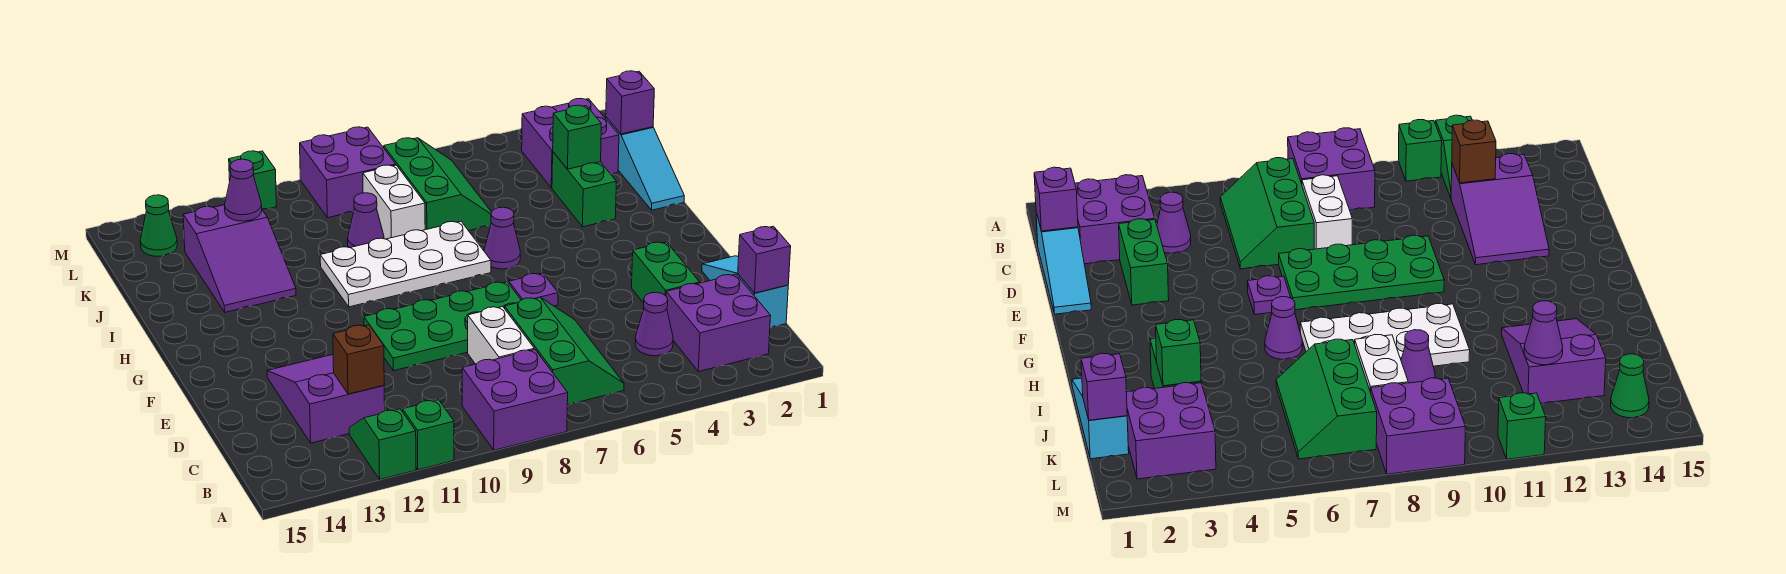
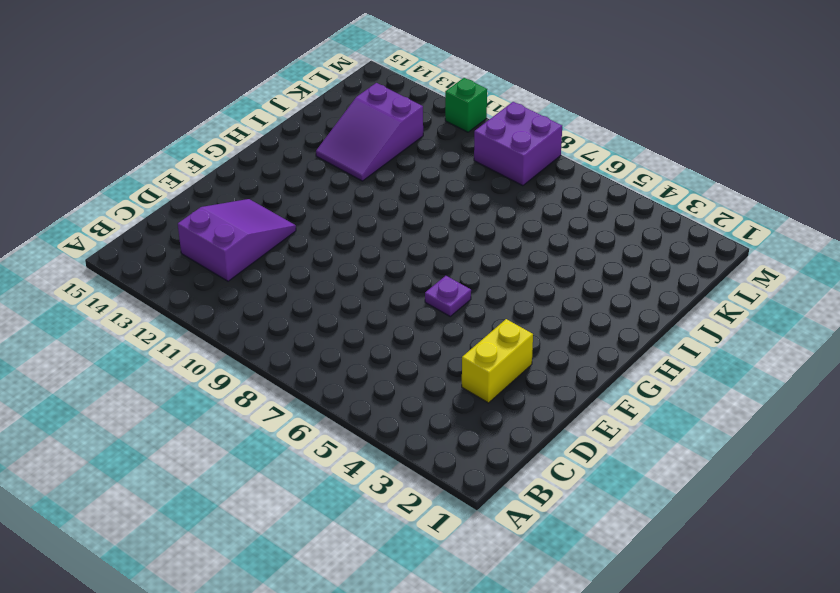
yellow 1x2 brick [462,319,533,403] -> green 1x2 brick [632,242,700,303]
none -> purple 2x2 brick [462,349,568,450]
none -> green 1x1 brick [403,400,454,470]
none -> green 1x2 slope [349,409,416,479]

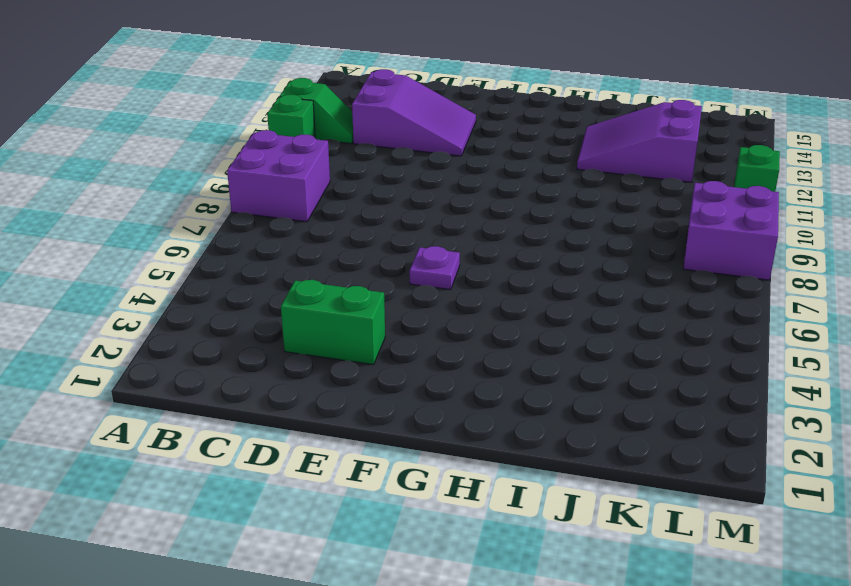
none -> purple 2x2 brick [666,274,771,372]
none -> green 2x3 slope [505,297,624,405]
none -> cyan 1x3 slope [702,256,788,328]

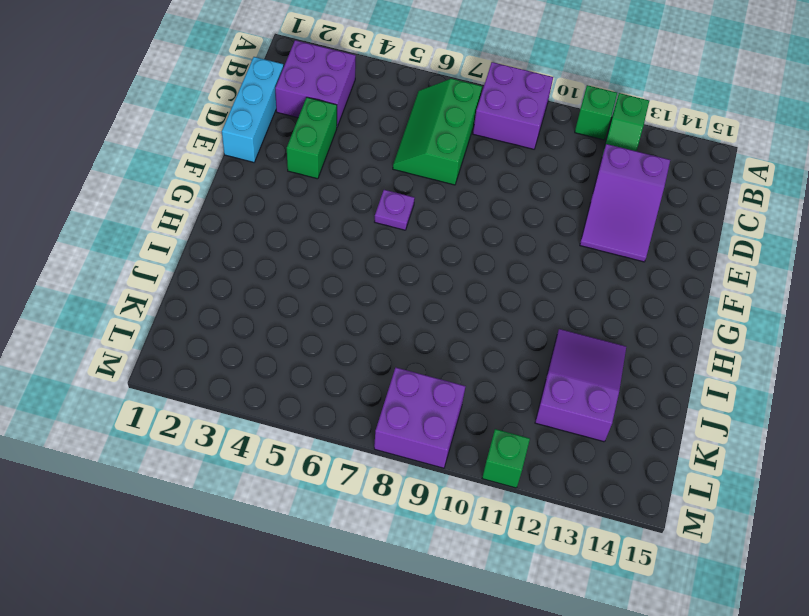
cyan 1x3 brick [222,57,284,162] -> cyan 1x3 slope [702,256,788,328]
none -> purple 1x1 cone [635,292,673,356]
none -> white 1x2 brick [468,306,534,364]
none -> green 2x4 plate [364,282,521,371]

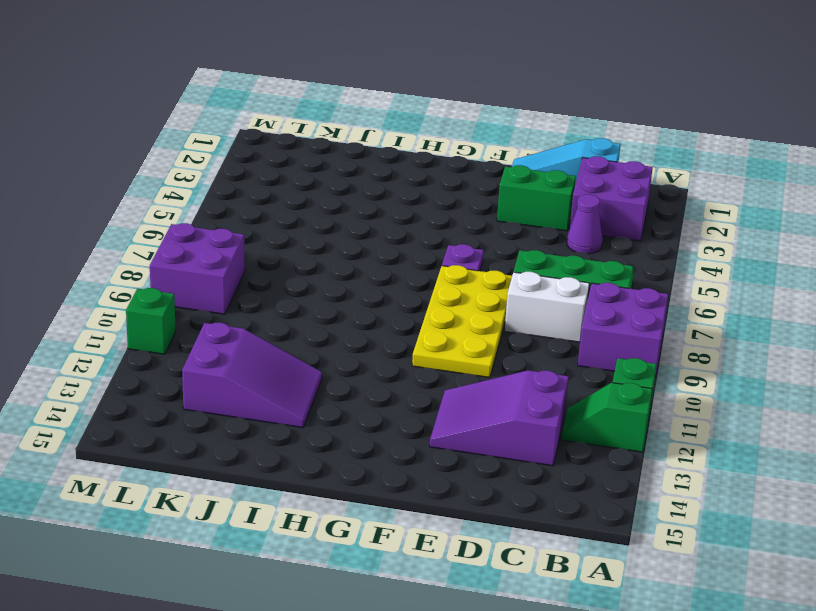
yellow 2x4 plate [412,265,512,378] -> green 2x4 plate [364,282,521,371]
none -> purple 1x1 cone [484,207,520,269]
none -> white 2x4 plate [320,221,491,307]
none -> cyan 1x3 slope [606,117,684,210]

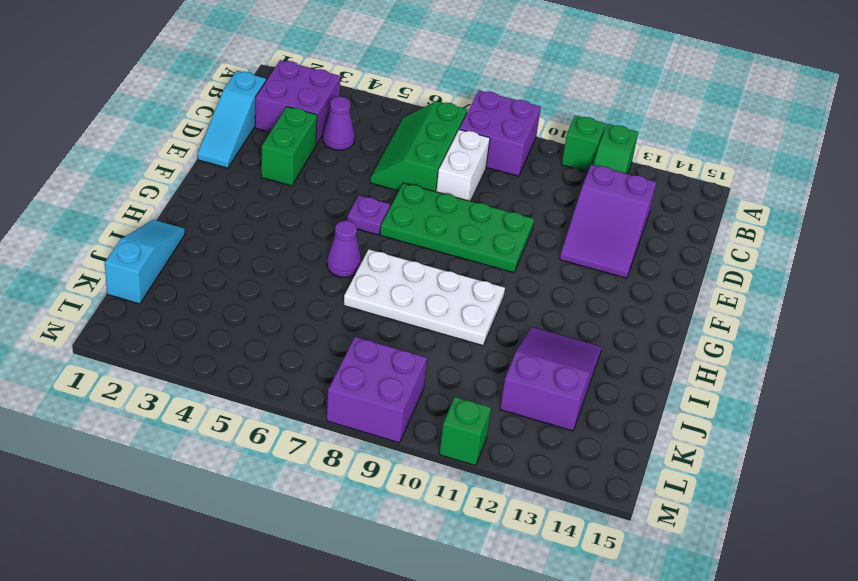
none -> green 1x2 brick [552,152,616,227]
none -> green 2x3 slope [384,138,491,231]
none -> white 1x2 brick [363,165,425,239]

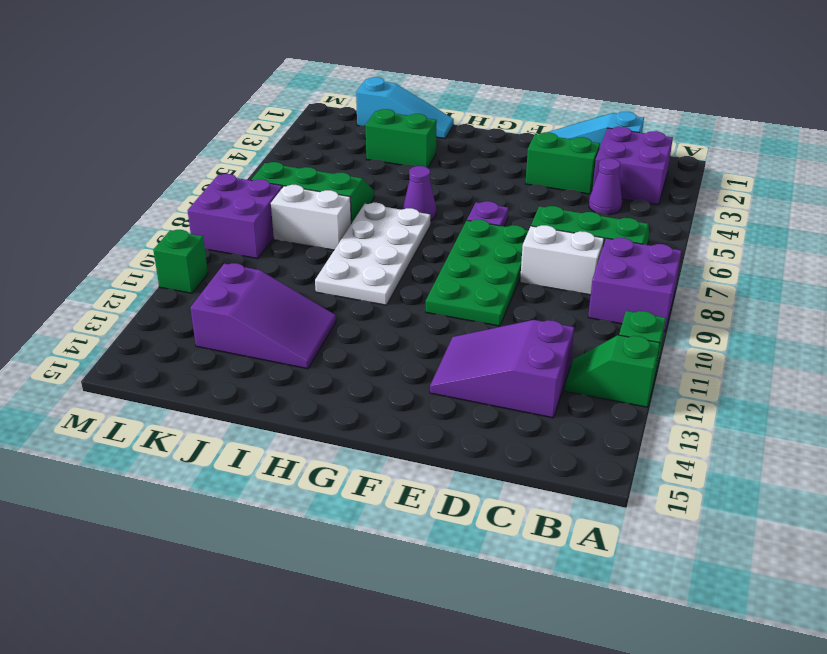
none -> purple 1x1 cone [348,193,384,248]
none -> purple 2x2 brick [522,99,619,188]
none -> green 1x1 cone [140,195,177,256]

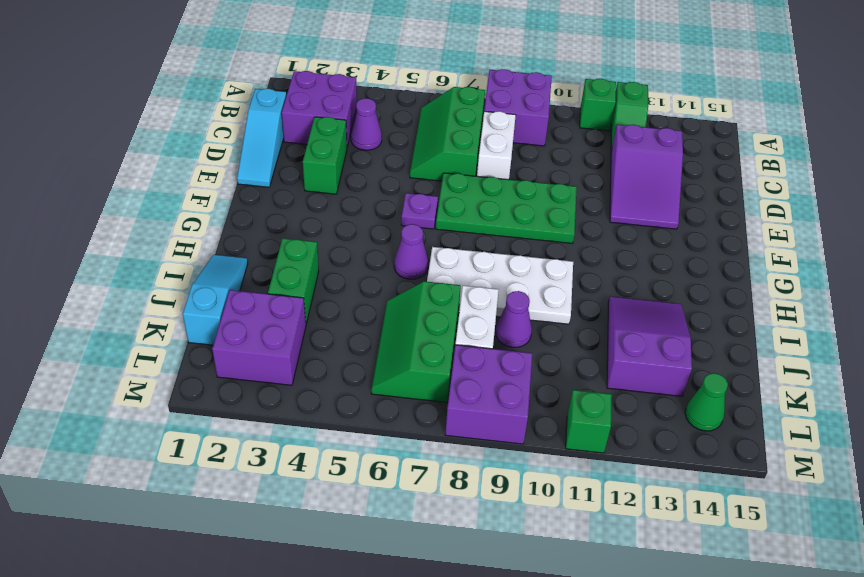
none -> purple 1x1 brick [738,226,791,293]
none -> brown 1x1 brick [333,325,384,394]
none -> green 1x1 brick [553,105,601,169]

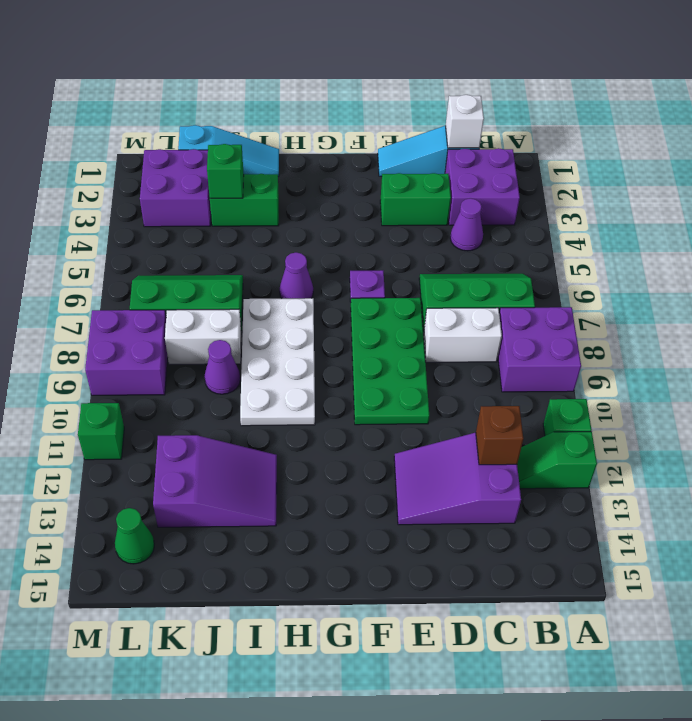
white 1x1 brick [446,95,484,148] -> purple 1x1 brick [738,226,791,293]
none -> purple 1x1 brick [606,71,654,134]
none -> purple 1x1 cone [225,159,262,221]

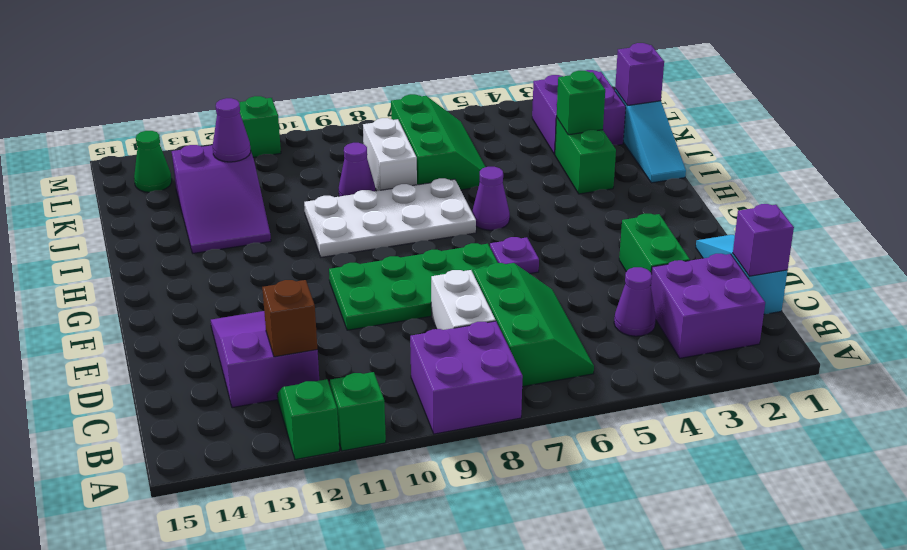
none -> purple 2x2 brick [300,127,396,218]

